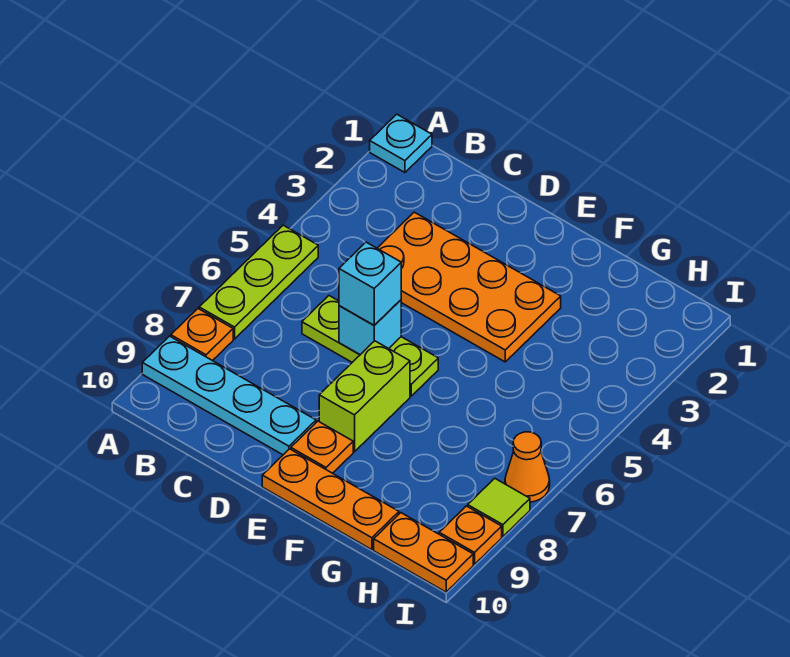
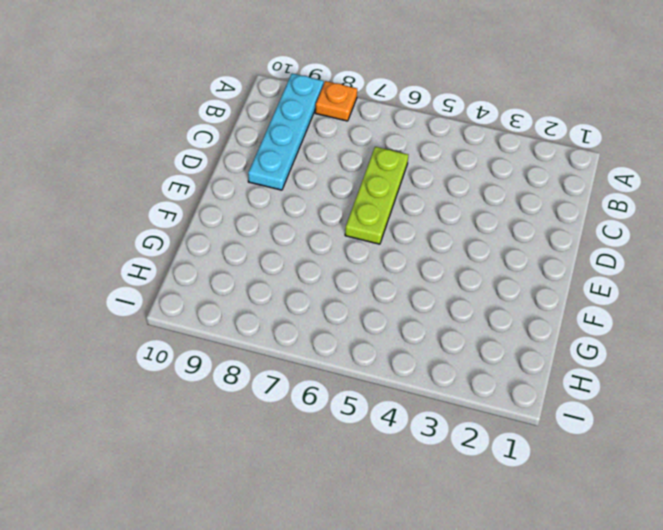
none -> cyan 1x1 plate [370,114,432,173]
none -> lime 1x3 plate [199,225,318,339]
none -> orange 2x4 plate [377,212,561,362]

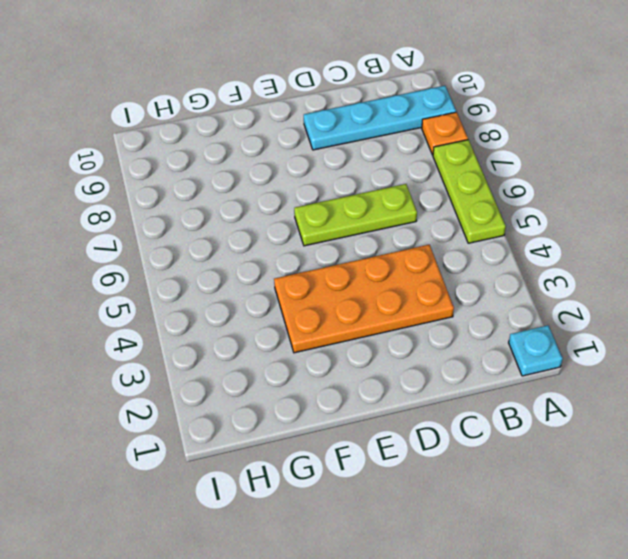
none -> lime 1x2 brick [319,341,410,452]
none -> orange 1x1 plate [291,421,353,473]
none -> orange 1x3 plate [262,449,399,550]

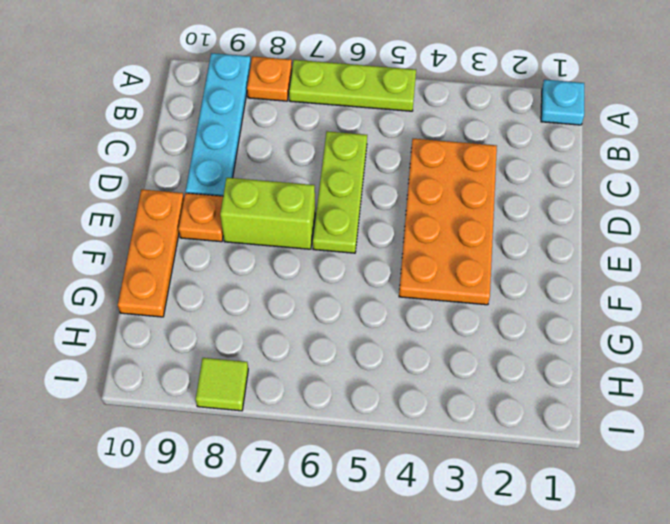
none -> orange 1x2 plate [374,513,473,592]
none -> orange 1x1 cone [505,432,550,502]
none -> orange 1x1 plate [439,506,502,564]

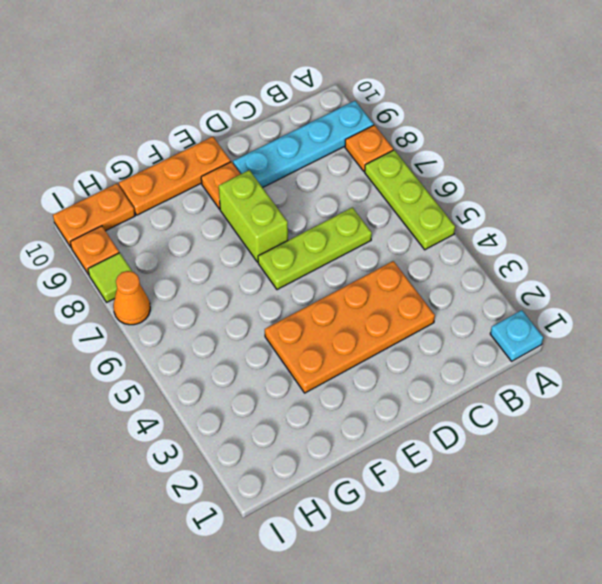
none -> cyan 1x1 brick [339,300,401,355]
none -> cyan 1x1 brick [339,242,401,325]

